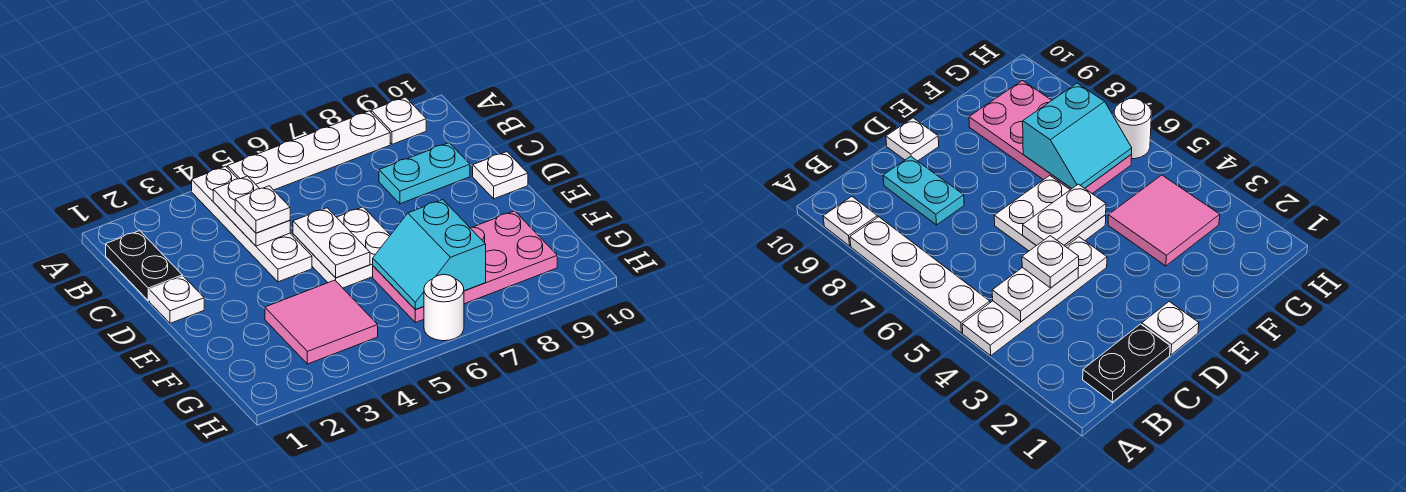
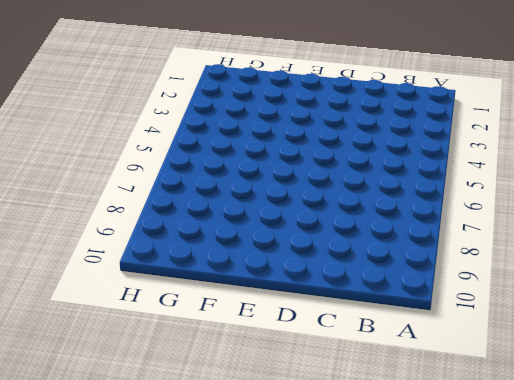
none -> white 1x4 plate [192,166,312,282]
none -> white 1x4 plate [227,111,390,190]
none -> white 1x1 plate [371,97,426,144]

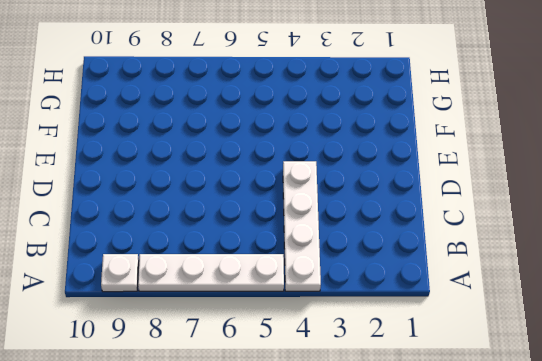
none -> black 1x2 plate [106,231,182,301]
none -> cyan 1x2 plate [379,143,470,204]
none -> white 1x1 plate [149,276,204,323]

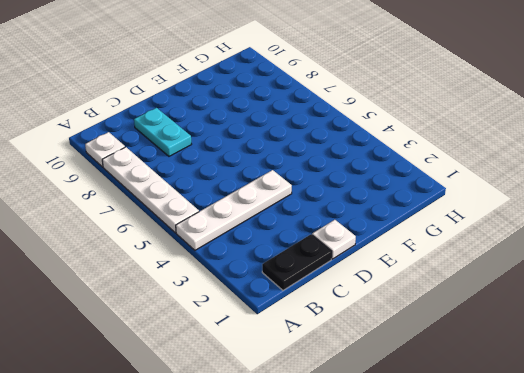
none -> white 2x2 plate [293,207,390,288]
none -> white 1x1 plate [473,152,528,199]
none -> pink 2x2 tile [265,280,378,364]

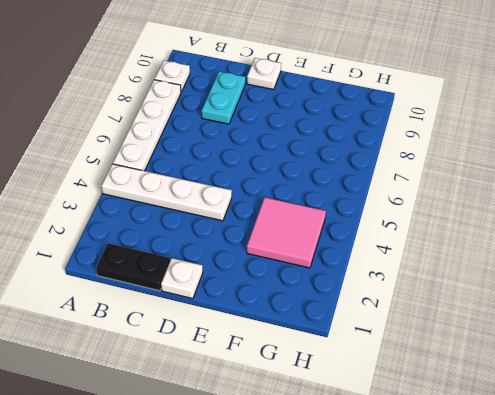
none -> white 2x2 plate [293,207,390,288]
none -> pink 2x4 plate [373,211,557,322]
none -> white 1x1 round brick [424,274,464,341]

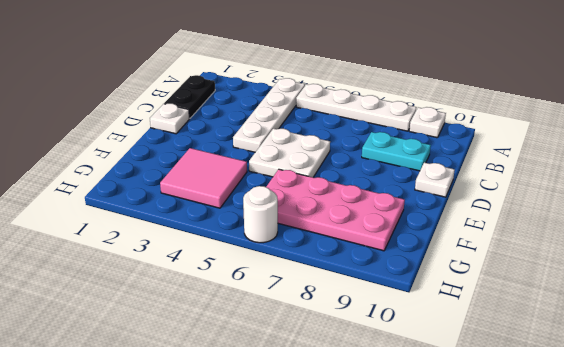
none -> white 1x2 plate [213,176,290,246]
none -> white 1x2 plate [293,208,370,278]
none -> cyan 2x2 slope [373,200,486,309]

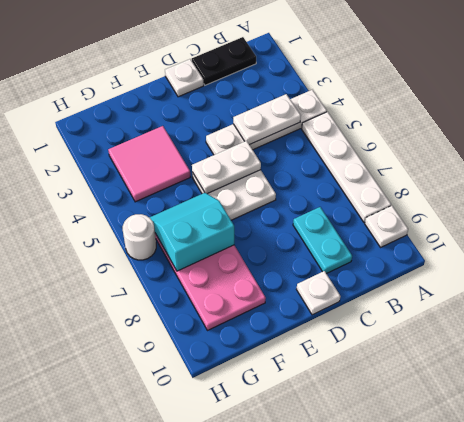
none -> white 1x1 plate [235,186,290,233]

